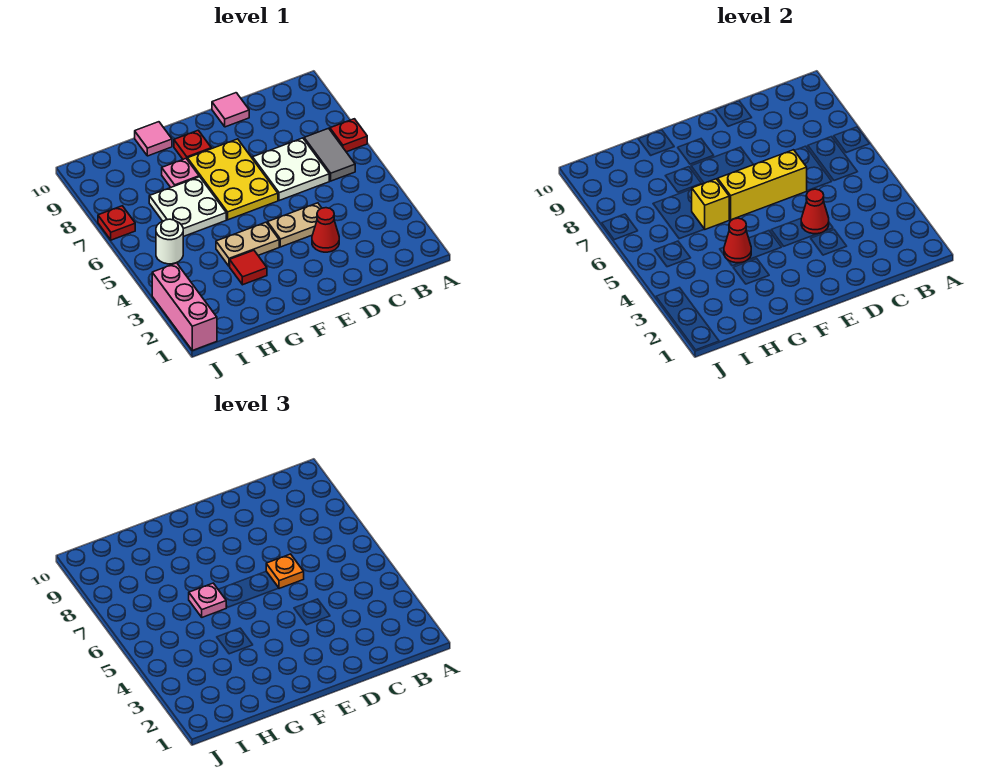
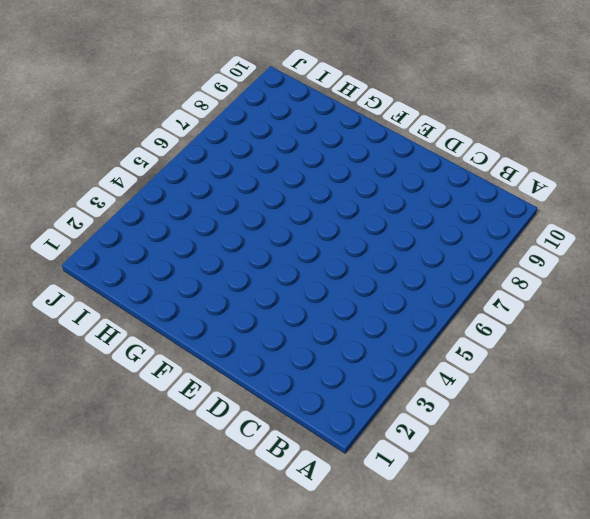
none -> red 1x1 plate [330,119,367,152]
none -> grey 1x2 tile [304,128,355,181]
none -> white 2x2 plate [253,138,329,201]

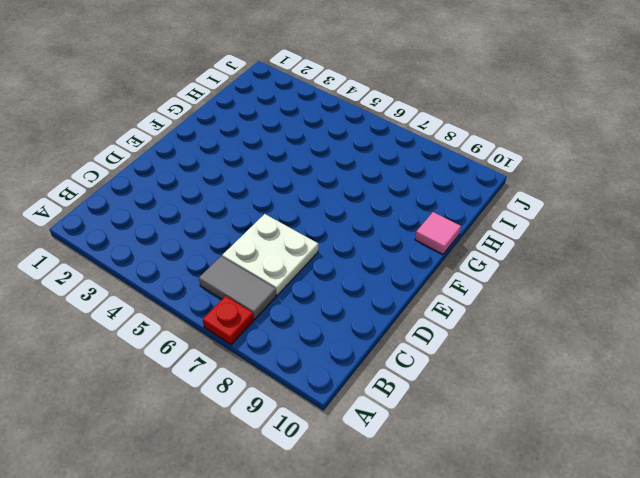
none -> red 1x1 cone [312,208,339,252]
none -> tan 1x2 plate [268,203,321,247]
none -> pink 1x1 tile [212,93,249,127]

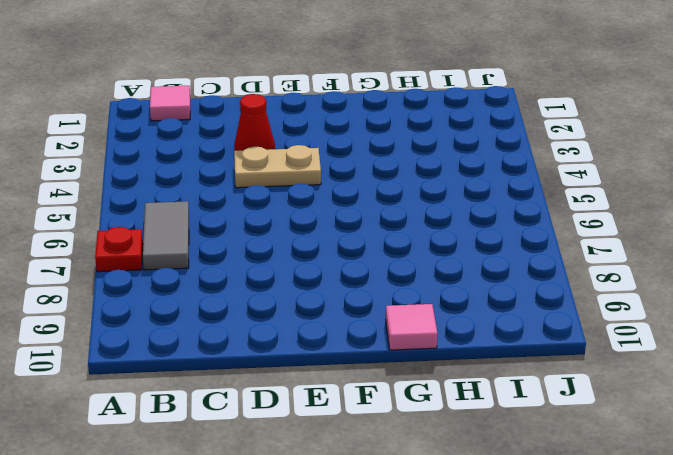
pink 1x1 tile [150,86,190,121] -> pink 1x1 tile moved to [212,93,249,127]
none -> white 2x2 plate [253,138,329,201]
none -> yellow 2x3 plate [187,139,278,220]
none -> tan 1x2 plate [216,222,279,266]

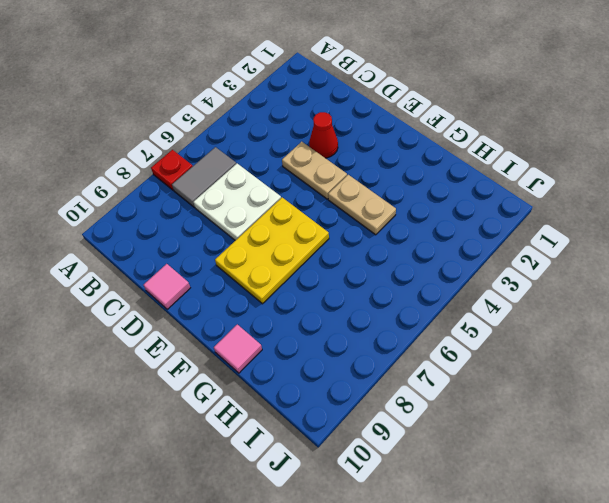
none -> red 1x1 plate [174,130,211,159]
none -> red 1x1 tile [230,250,267,285]
none -> white 2x2 plate [149,177,226,237]

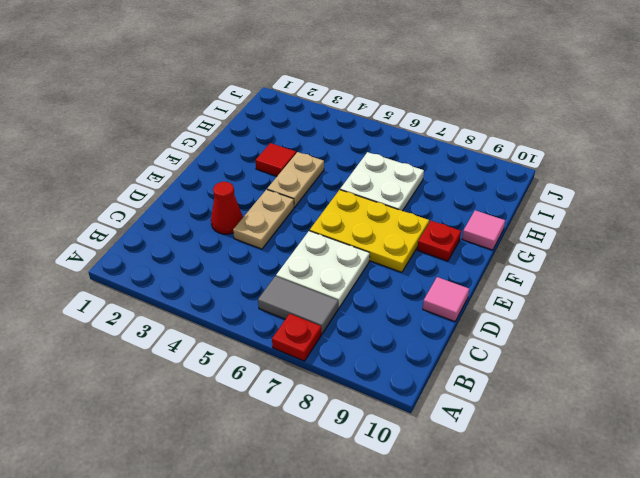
none -> pink 1x1 plate [162,159,199,187]
none -> white 1x1 round brick [156,219,183,264]
none -> pink 1x3 brick [152,263,217,350]

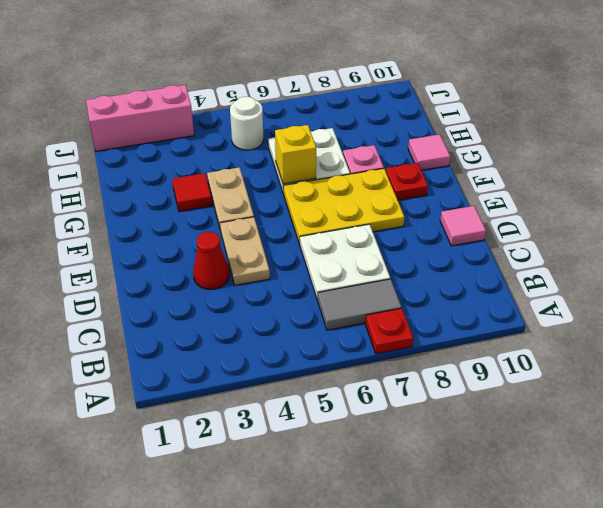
none -> red 1x1 plate [98,206,135,240]
none -> red 1x1 cone [801,189,829,234]
none -> yellow 1x3 brick [717,150,807,220]

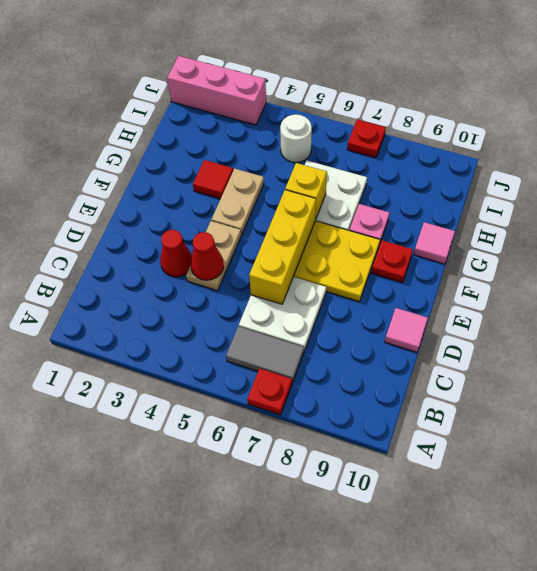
none -> red 1x1 cone [724,218,751,263]
none -> orange 1x1 plate [266,554,304,589]
none -> pink 1x1 plate [189,583,226,617]

